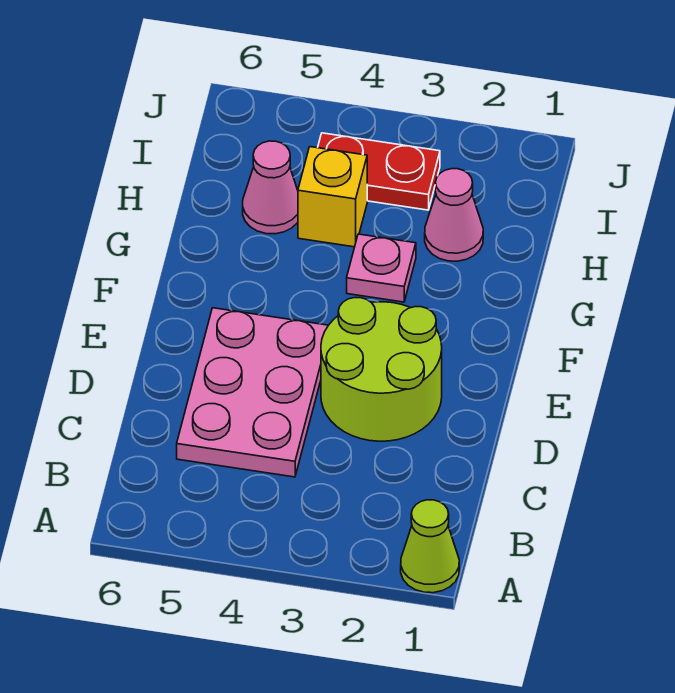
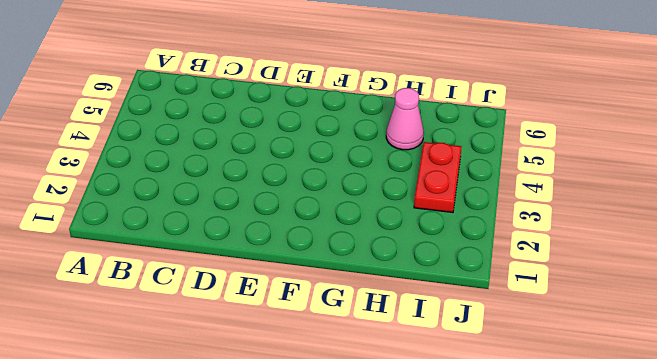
none -> lime 1x1 cone [401,500,459,593]
none -> pink 2x3 plate [177,308,328,477]

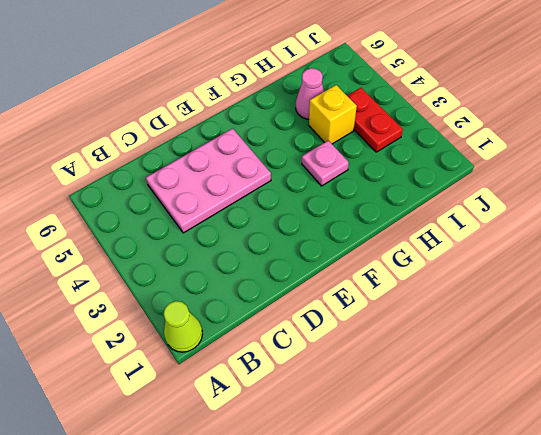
none -> lime 2x2 round brick [321,298,442,441]
none -> pink 1x1 cone [425,169,483,261]

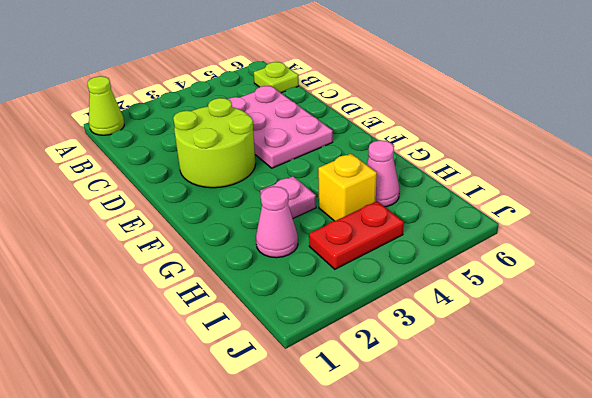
lime 1x1 plate [254,62,299,93] -> none

